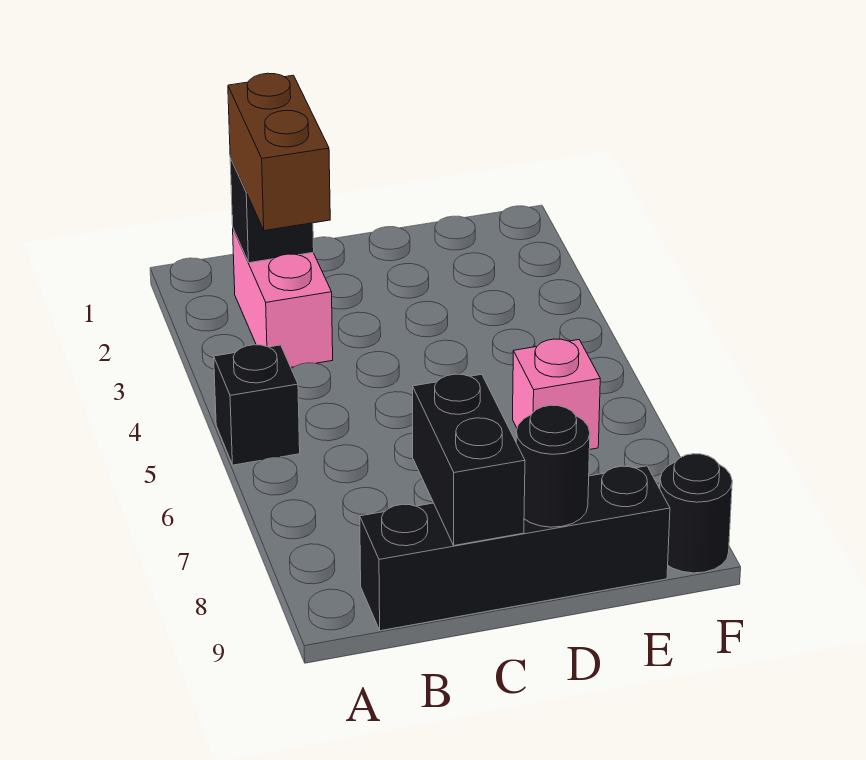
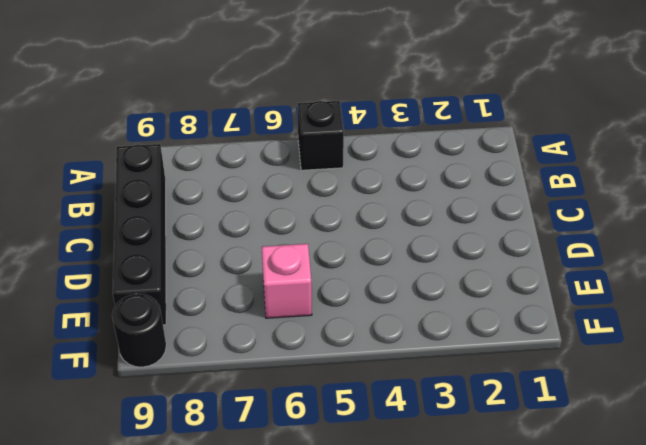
none -> pink 1x2 brick [233,229,333,367]
none -> black 1x1 brick [230,157,314,263]

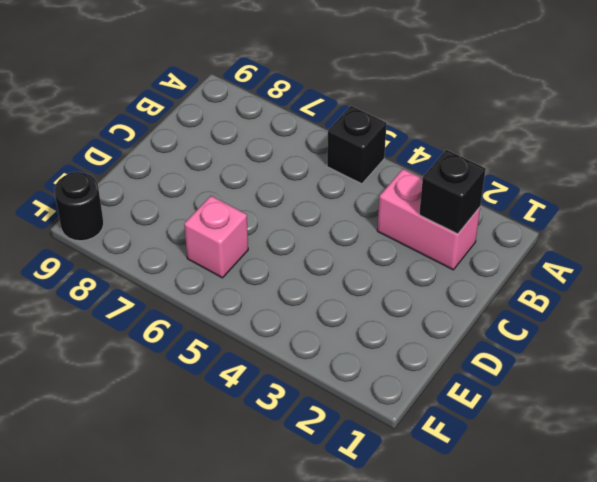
none -> black 1x4 brick [360,466,670,631]
none -> black 1x2 brick [413,374,525,545]

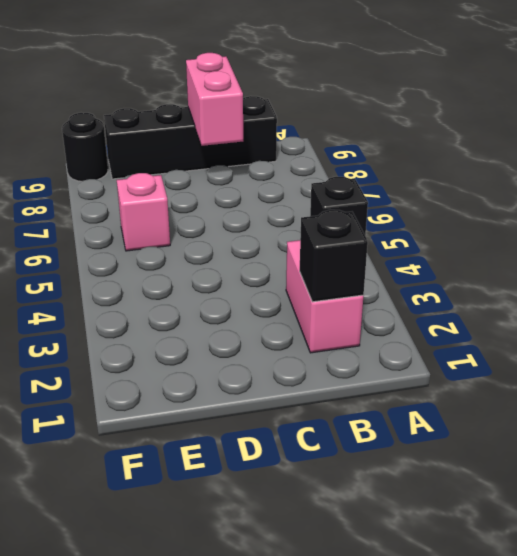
pink 1x2 brick [186,53,243,146] -> black 1x2 brick [413,374,525,545]
none -> black 1x1 round brick [516,405,590,527]
none -> brown 1x2 brick [228,73,330,231]

